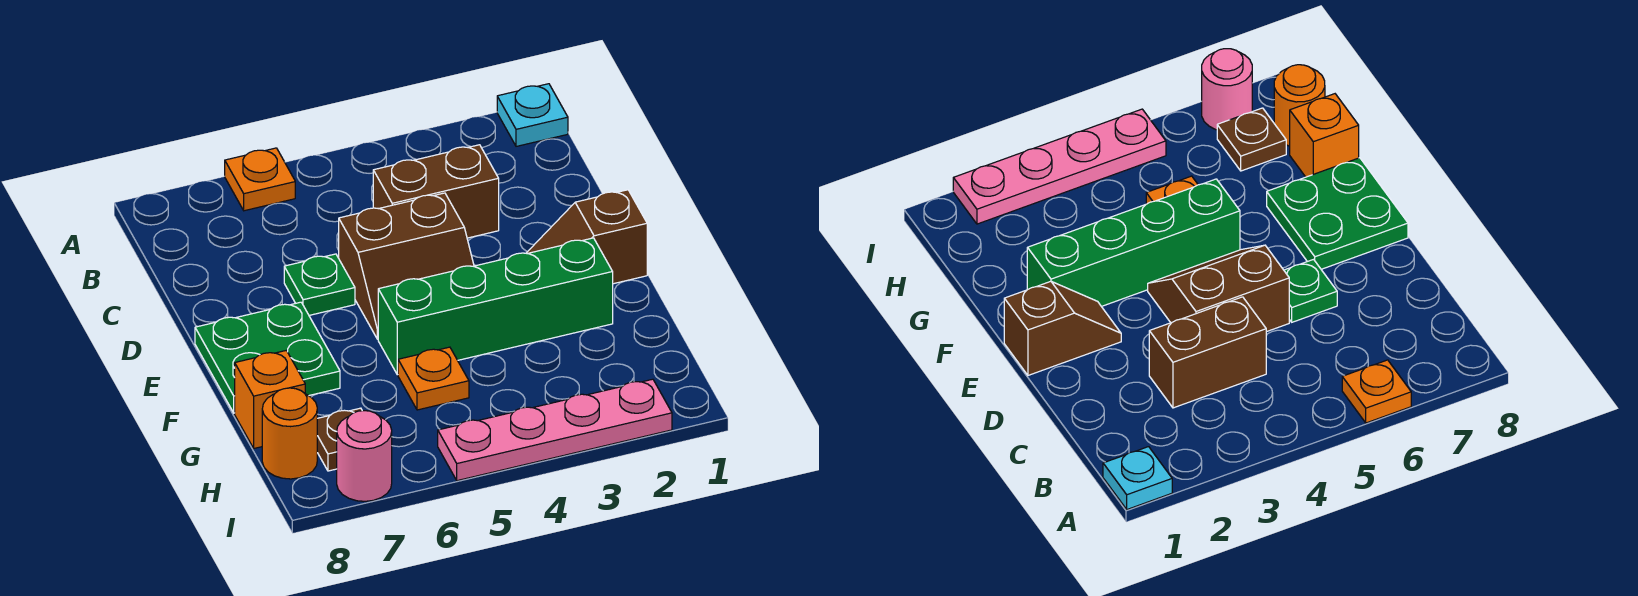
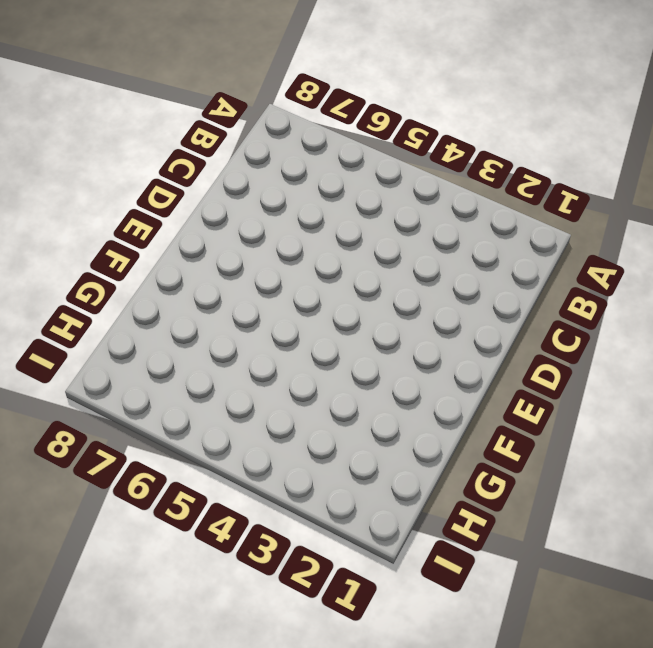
none -> cyan 1x1 plate [497,84,568,146]
none -> orange 1x1 plate [225,148,295,211]
none -> brown 1x2 brick [373,145,499,238]

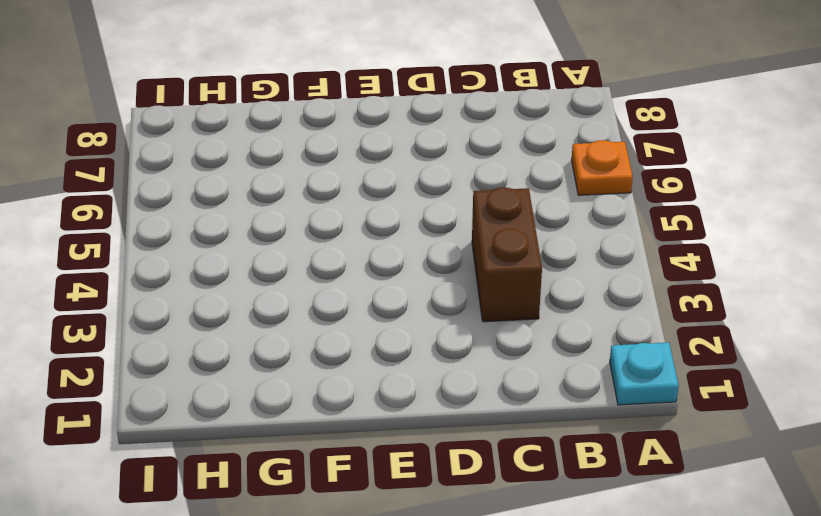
none -> brown 2x2 slope [339,193,474,339]
none -> green 1x1 plate [284,254,355,315]
none -> brown 1x2 slope [527,190,647,284]

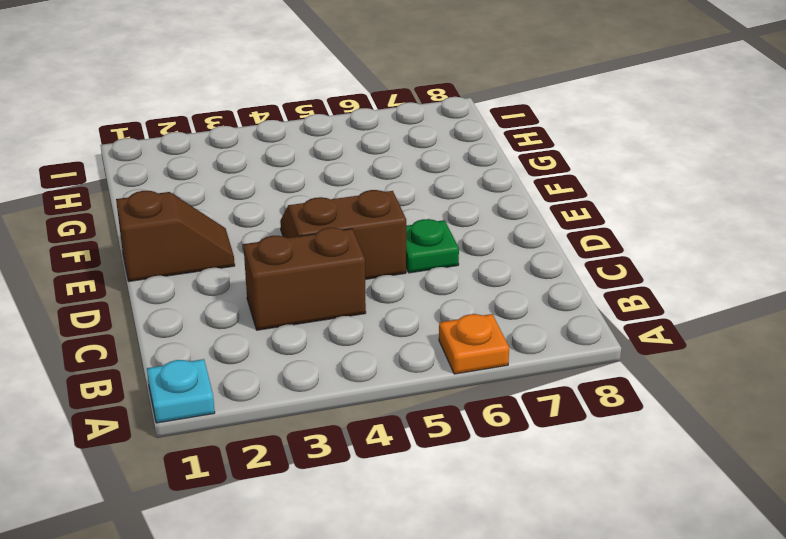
none -> green 2x2 plate [195,302,340,413]
none -> green 1x4 brick [378,238,613,375]
none -> orange 1x1 plate [398,347,469,410]

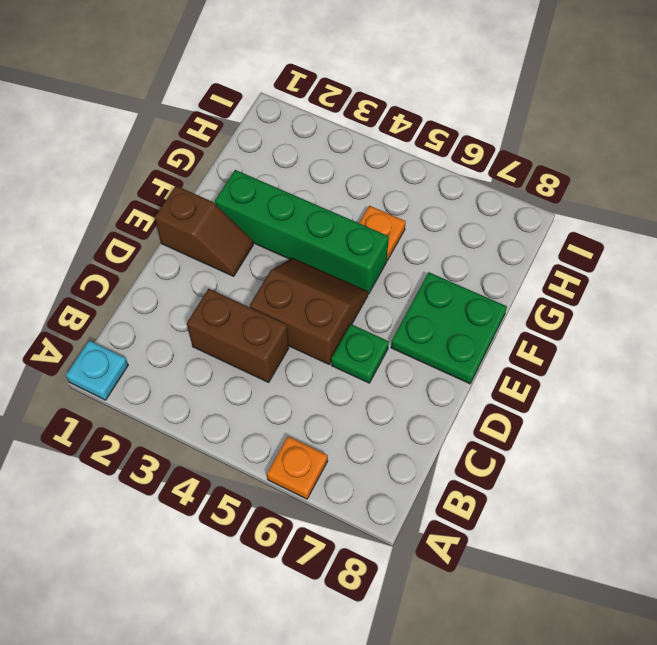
none -> orange 1x1 brick [235,350,305,448]
none -> brown 1x1 plate [317,408,362,471]
none -> orange 1x1 round brick [262,388,317,479]

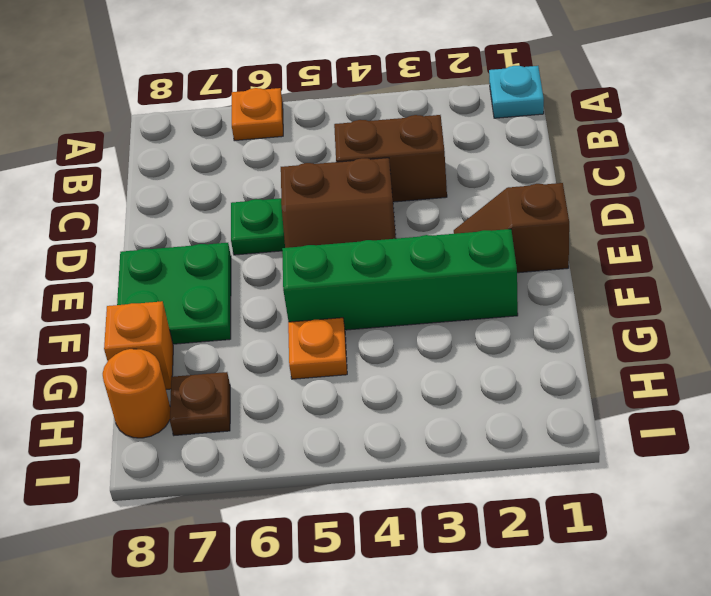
none -> pink 1x4 plate [438,379,672,481]
none -> pink 1x1 round brick [337,411,392,501]

